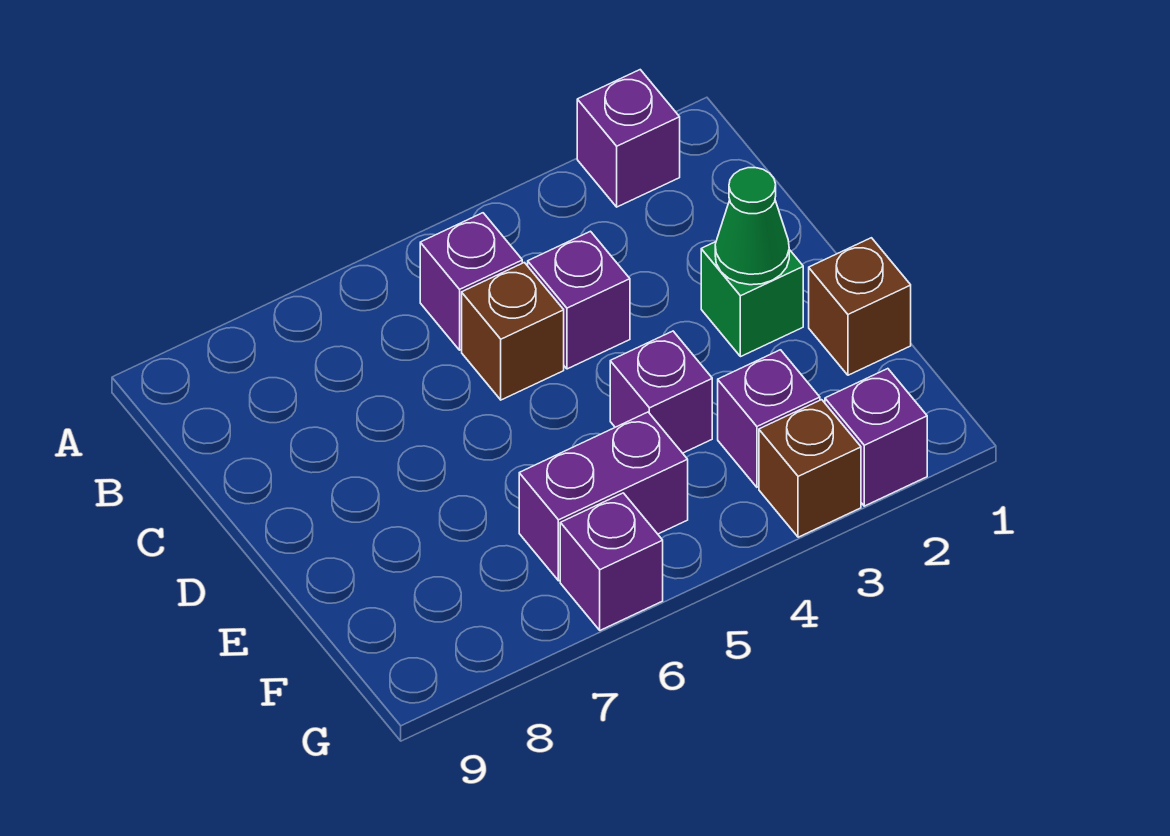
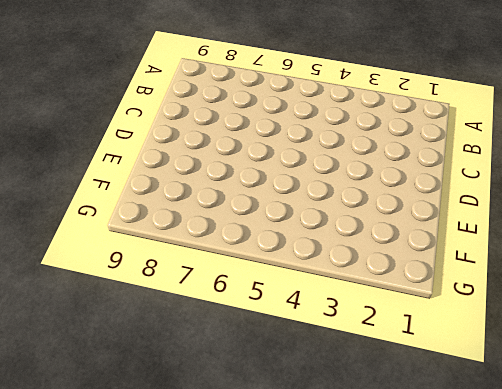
none -> purple 1x1 brick [577,70,680,207]
none -> purple 1x1 brick [420,213,522,350]
none -> purple 1x1 brick [528,231,630,369]

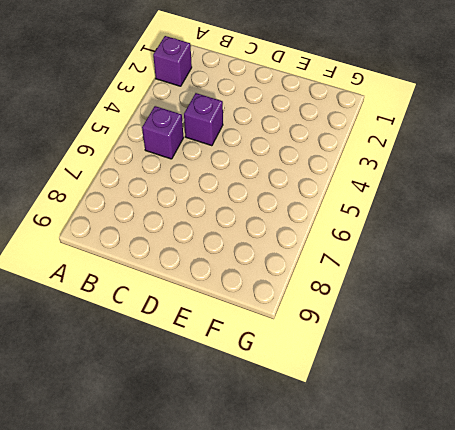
none -> brown 1x1 brick [462,263,564,400]
none -> green 1x1 brick [701,242,803,357]
none -> brown 1x1 brick [809,238,911,375]

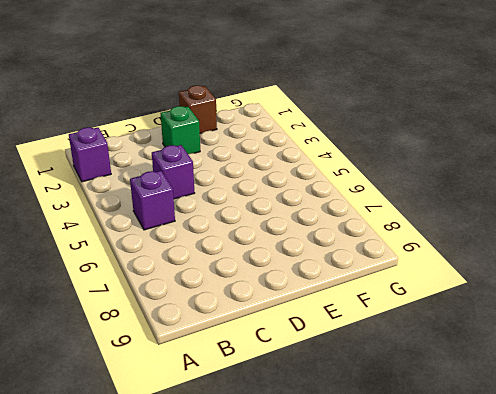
none -> brown 1x1 brick [462,263,564,400]
none -> purple 1x1 brick [610,331,712,453]
none -> purple 1x1 brick [718,350,820,487]

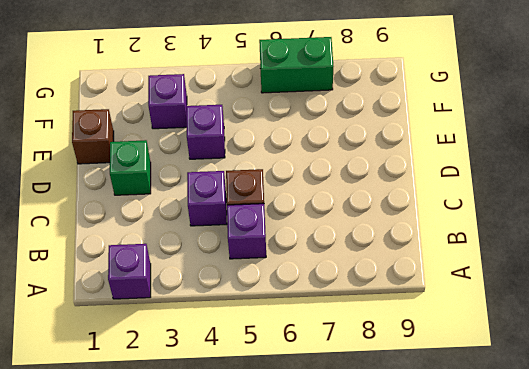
green 1x2 brick [259,37,333,93] -> purple 1x1 brick [560,493,663,630]
none -> purple 1x2 brick [519,412,688,581]
none -> purple 1x1 brick [825,369,927,506]
none -> brown 1x1 brick [759,400,861,537]

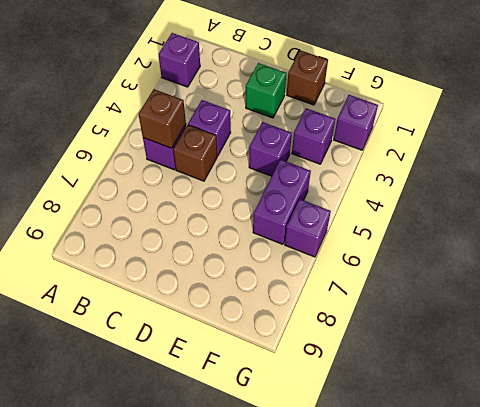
brown 1x1 brick [139,89,186,148] -> brown 1x1 brick moved to [759,400,861,537]
none -> green 1x1 cone [715,168,789,285]

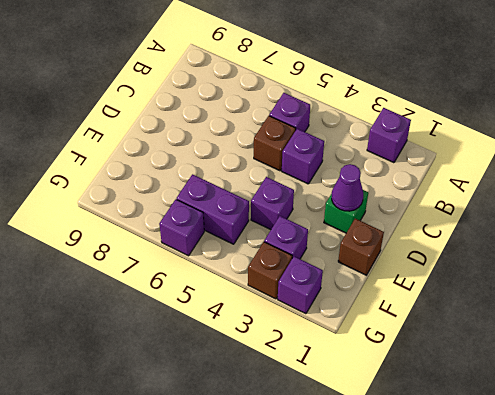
purple 1x1 cone [332,164,363,211] -> green 1x1 cone [715,168,789,285]

